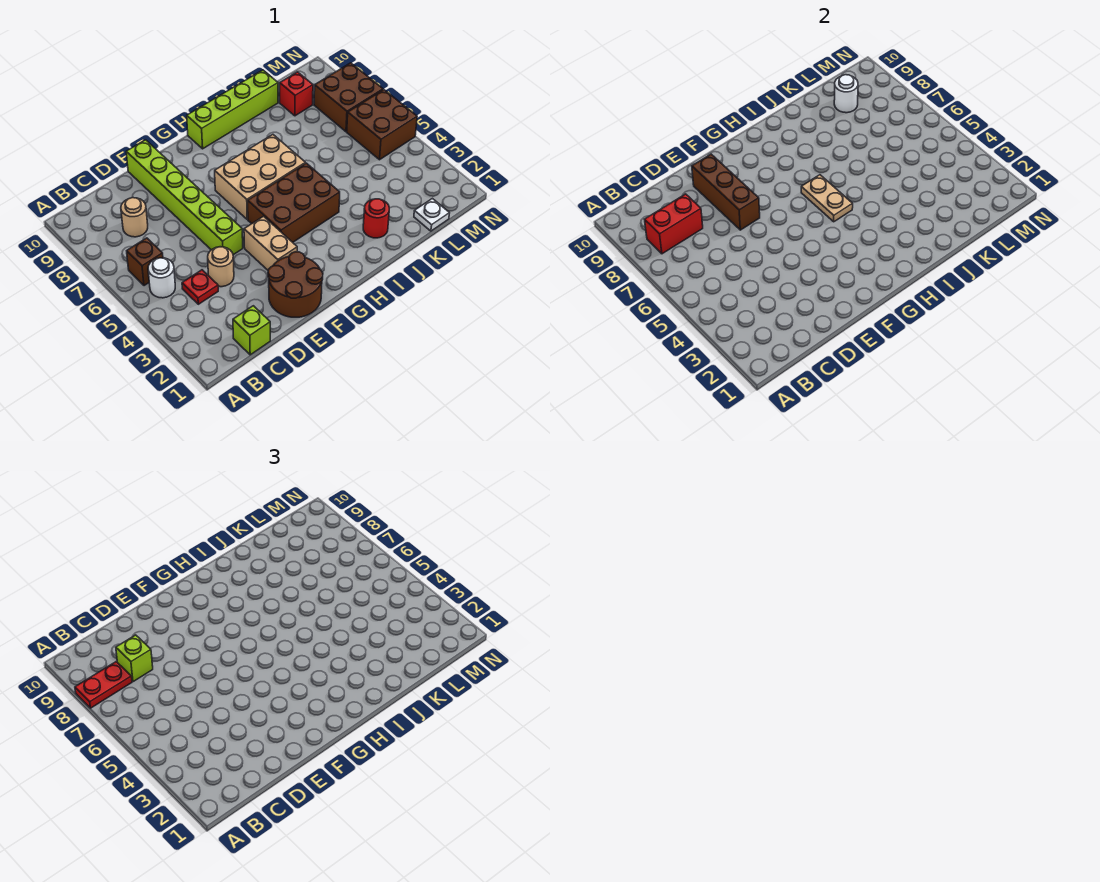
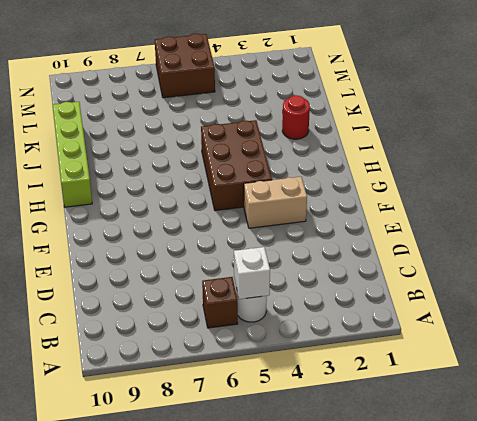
white 1x1 brick [234,247,270,299] -> none
none -> lime 1x1 brick [233,306,270,355]
none -> red 1x1 plate [182,270,218,304]
none -> tan 1x1 round brick [121,198,148,237]

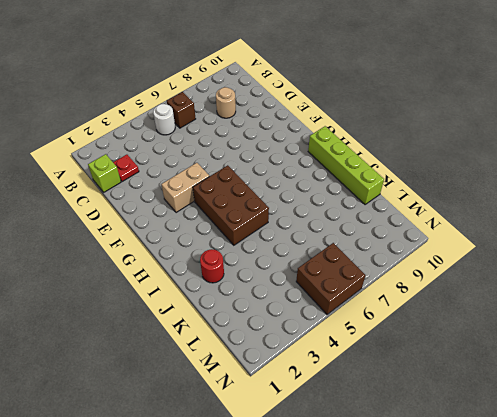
red 1x1 plate [113,155,139,182] -> red 1x1 plate moved to [182,270,218,304]
none -> tan 1x1 round brick [208,247,234,287]
none -> brown 2x2 round brick [268,252,323,317]
none -> lime 1x6 brick [126,140,243,255]

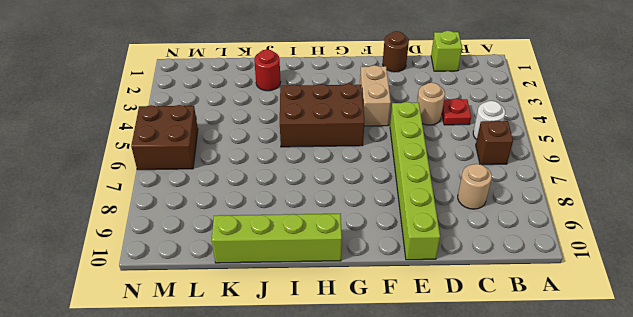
brown 1x1 round brick [383,31,409,72] -> brown 2x2 round brick [268,252,323,317]
none -> tan 2x3 brick [215,135,305,219]
none -> white 1x1 plate [414,198,449,231]
none -> red 1x1 brick [280,72,313,116]

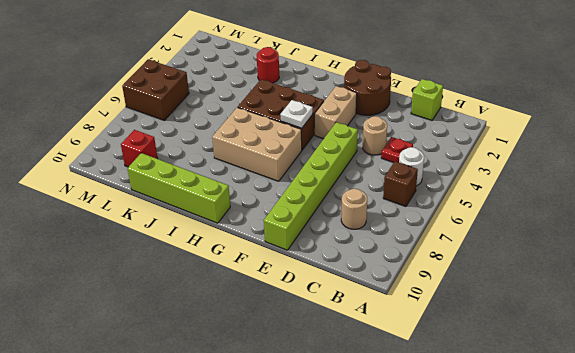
white 1x1 plate [280,100,313,128] -> white 1x1 plate moved to [414,198,449,231]
none -> brown 2x2 brick [314,63,383,132]
none -> red 1x2 brick [645,194,703,254]
none -> brown 1x3 brick [692,154,760,230]

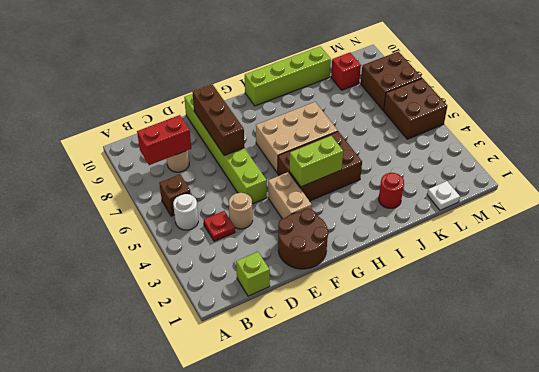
lime 1x2 brick [289,136,343,187] -> none
none -> tan 1x2 plate [801,175,853,222]
none -> white 1x1 round brick [834,75,858,113]
none -> red 1x2 plate [75,662,132,708]

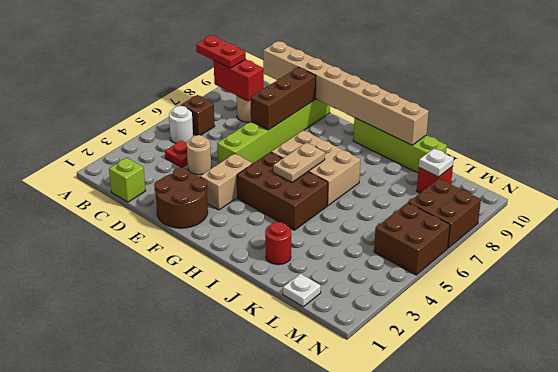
tan 1x8 brick [263,41,429,145] -> none
white 1x1 plate [419,149,454,177] -> white 1x1 round brick [834,75,858,113]
none -> lime 1x1 brick [116,635,153,682]

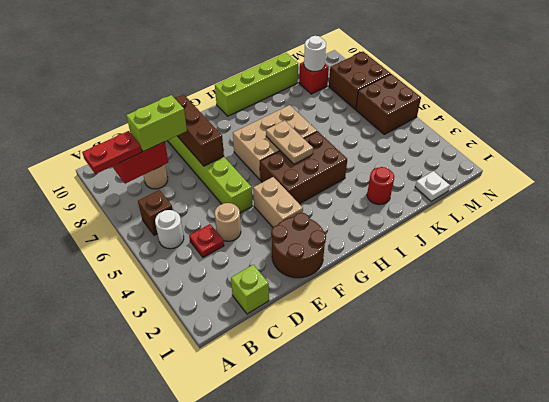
lime 1x2 brick [126,95,187,152] -> lime 1x1 brick [116,635,153,682]

